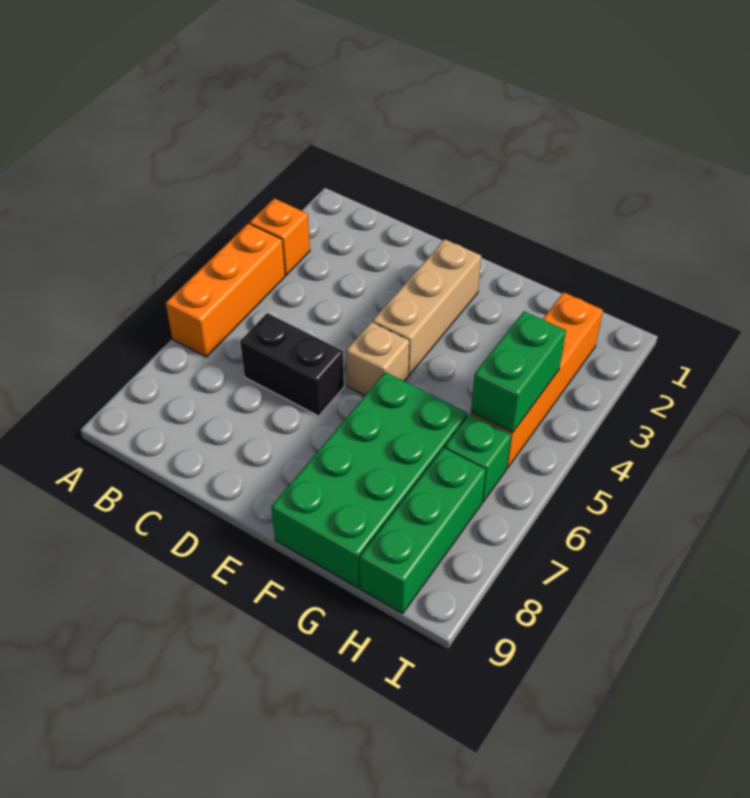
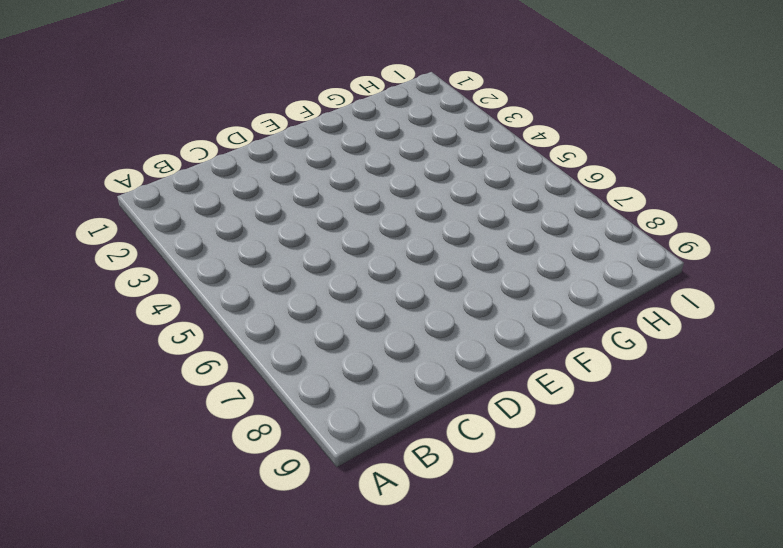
none -> orange 1x1 brick [249,198,310,275]
none -> orange 1x3 brick [166,223,285,357]

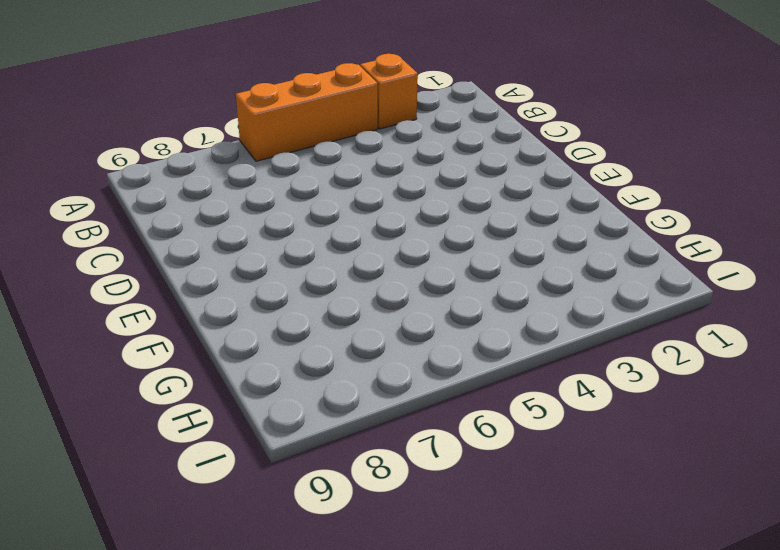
none -> black 1x2 brick [240,313,344,416]
none -> tan 1x3 brick [373,239,481,375]

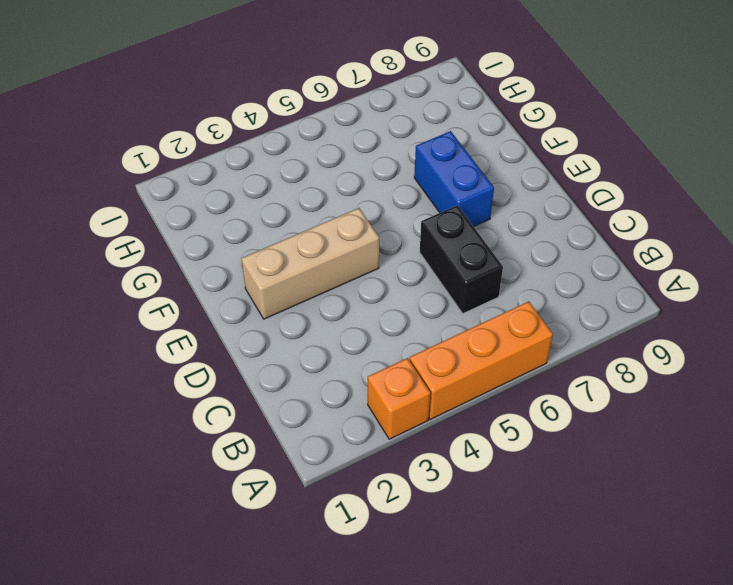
blue 1x2 brick [414,131,494,226] -> green 2x4 brick [271,372,468,588]
none -> tan 1x1 brick [346,322,409,395]
none -> orange 1x4 brick [471,292,603,468]

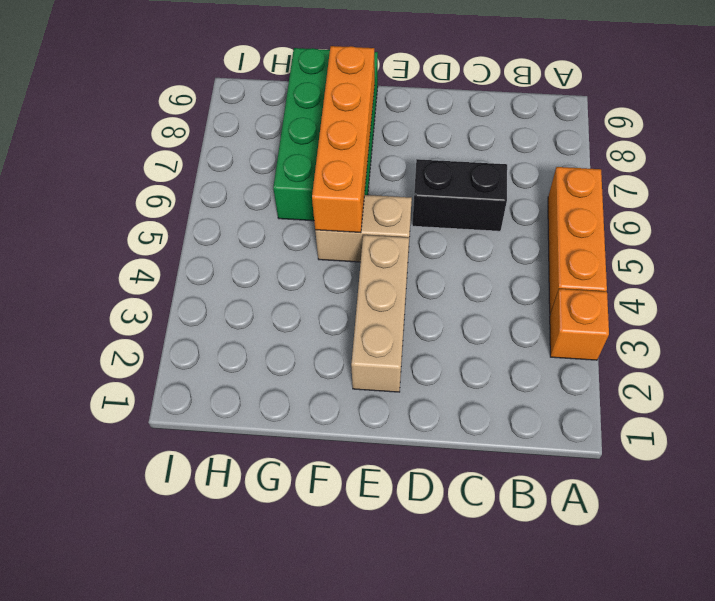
tan 1x2 brick [315,195,412,262] -> tan 1x1 brick [346,322,409,395]
orange 1x4 brick [312,46,375,233] -> orange 1x4 brick moved to [471,292,603,468]
none -> green 1x1 brick [445,414,511,502]
none -> green 1x3 brick [360,448,486,613]

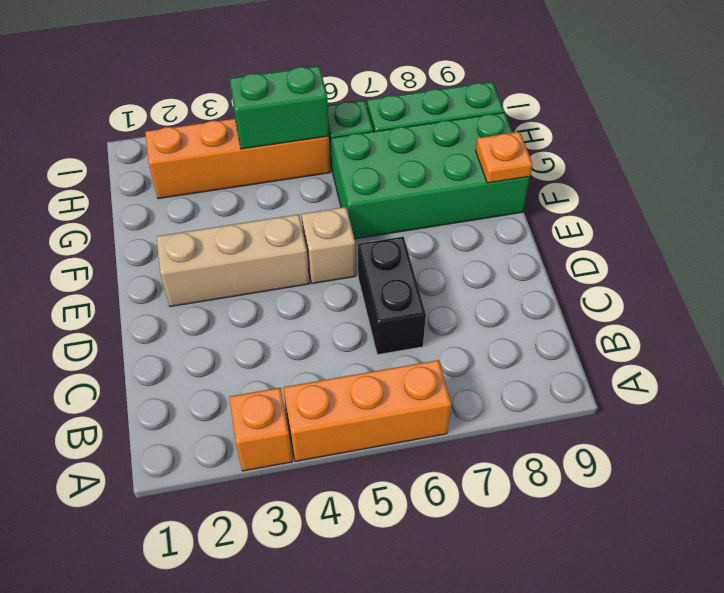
orange 1x1 plate [475,132,533,183] -> none

